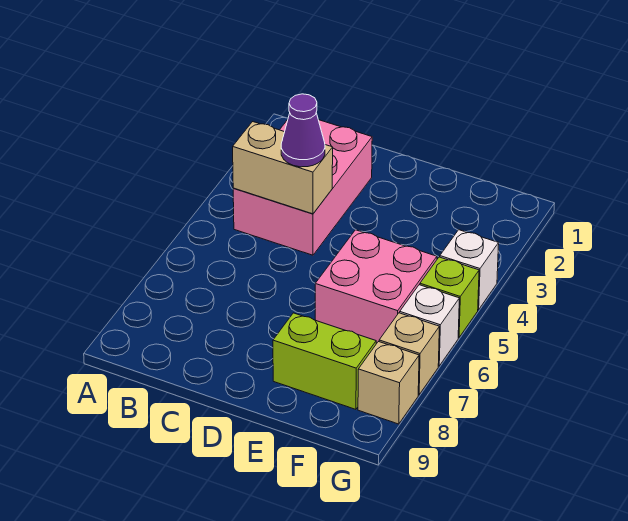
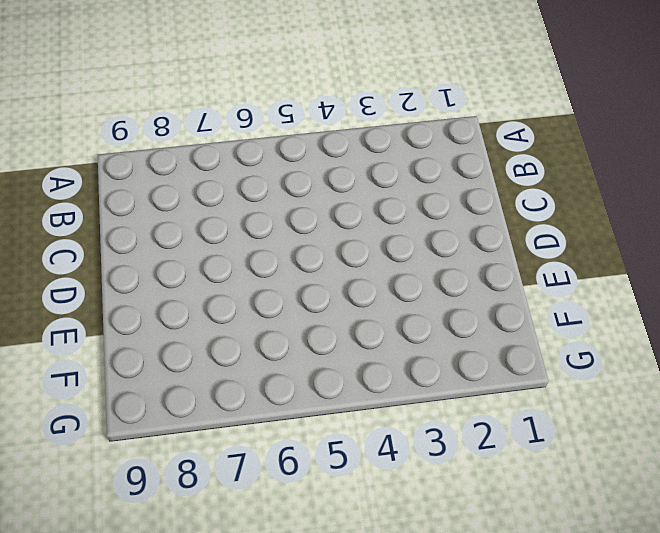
none -> pink 2x3 brick [233,120,372,255]
none -> pink 2x2 brick [315,230,437,344]

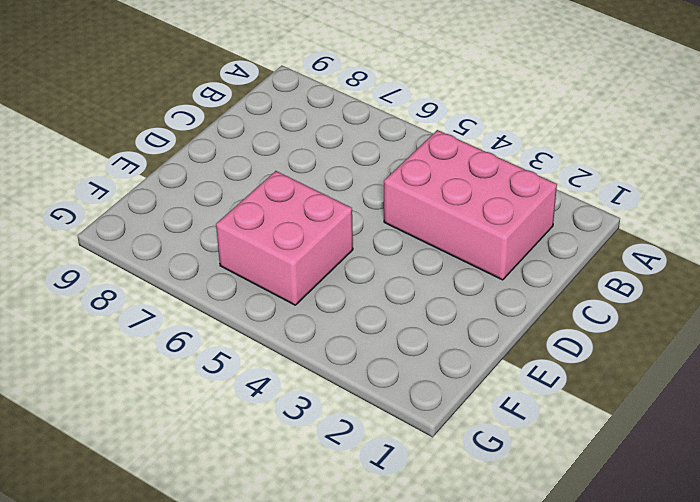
none -> lime 1x2 brick [273,313,376,409]
none -> white 1x1 brick [440,230,499,310]

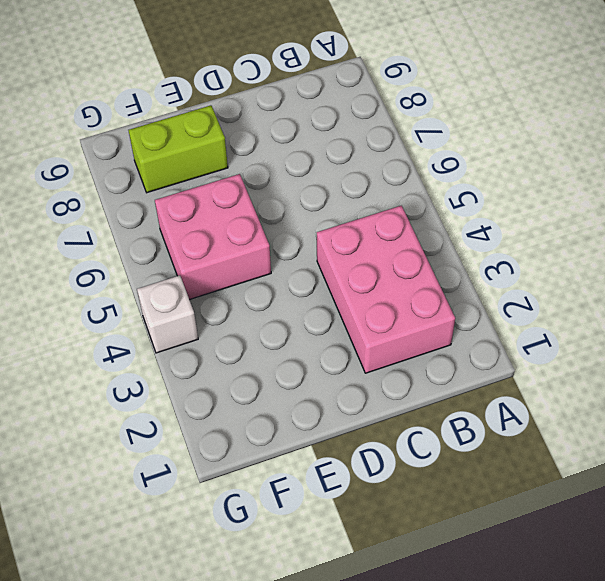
none -> lime 1x1 brick [420,257,479,338]
none -> white 1x1 brick [400,285,459,366]

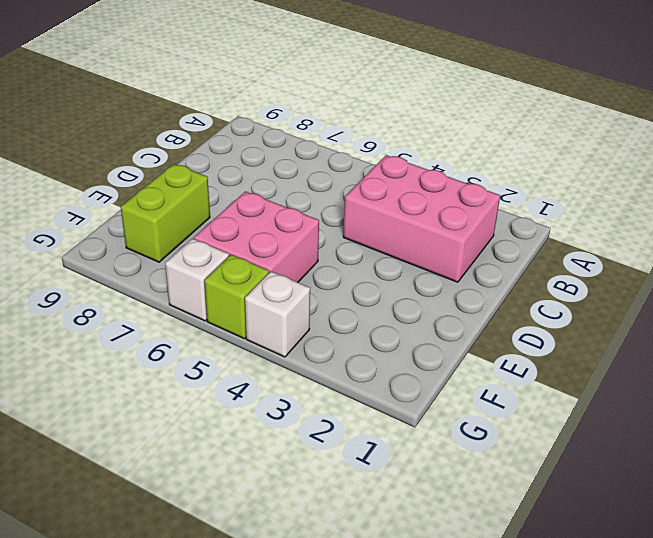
none -> tan 1x1 brick [379,313,439,395]
none -> tan 1x1 brick [358,342,419,424]

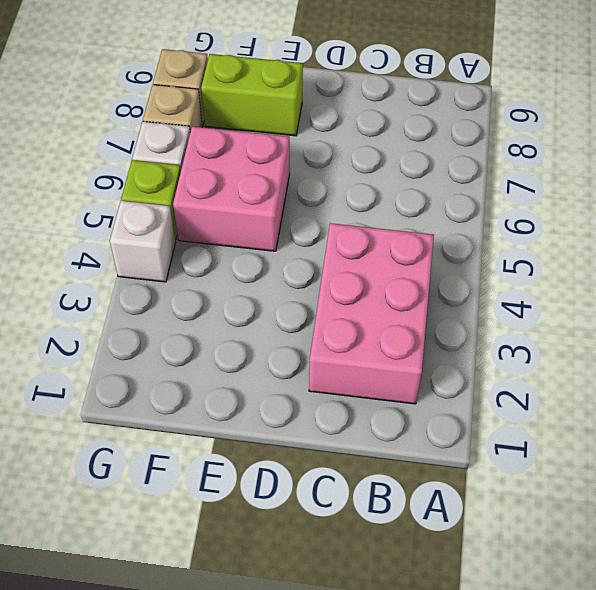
none -> tan 1x2 brick [233,122,333,214]
none -> purple 1x1 cone [281,94,325,167]

